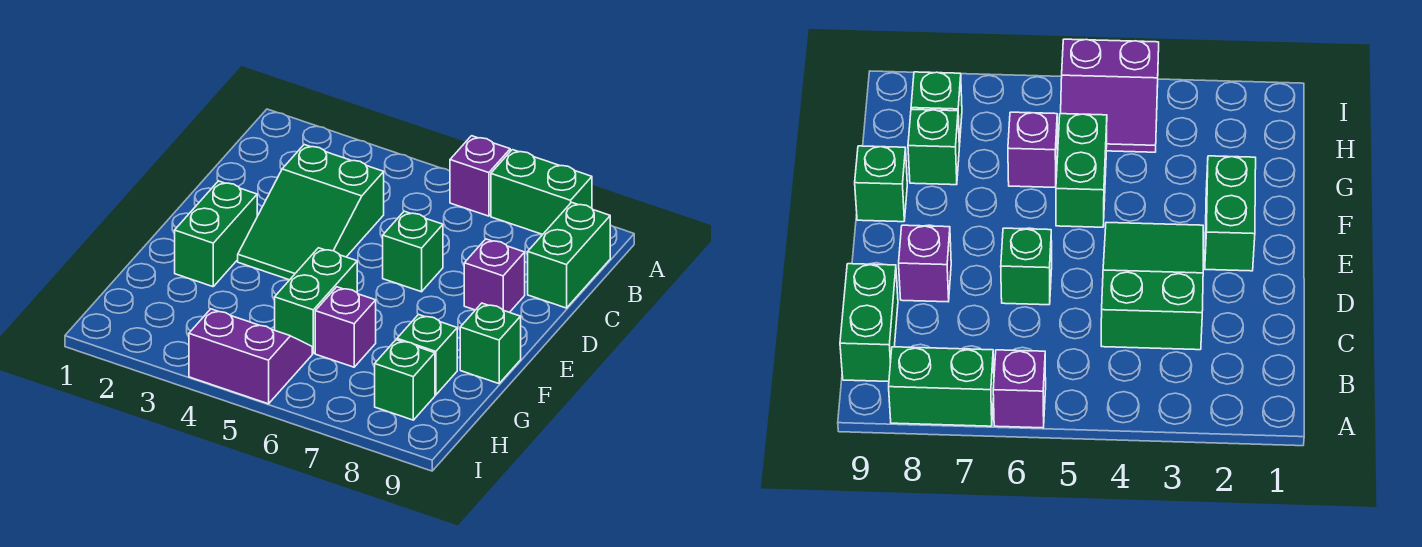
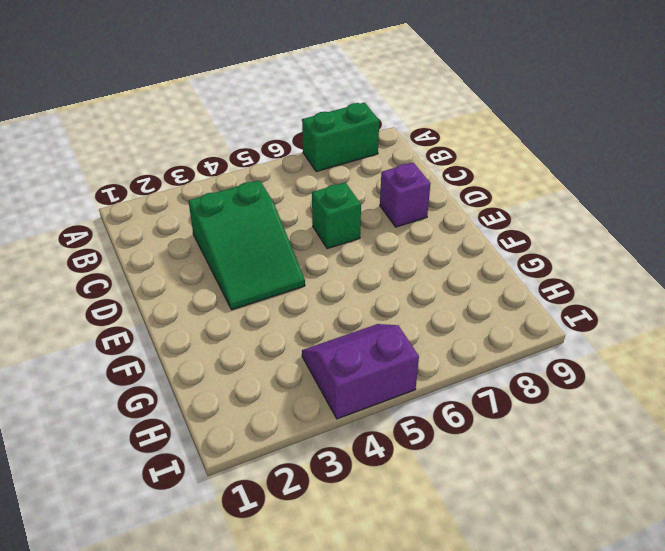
none -> purple 1x1 brick [450,136,510,216]
none -> green 1x2 brick [528,202,610,308]
none -> green 1x2 brick [175,181,257,287]

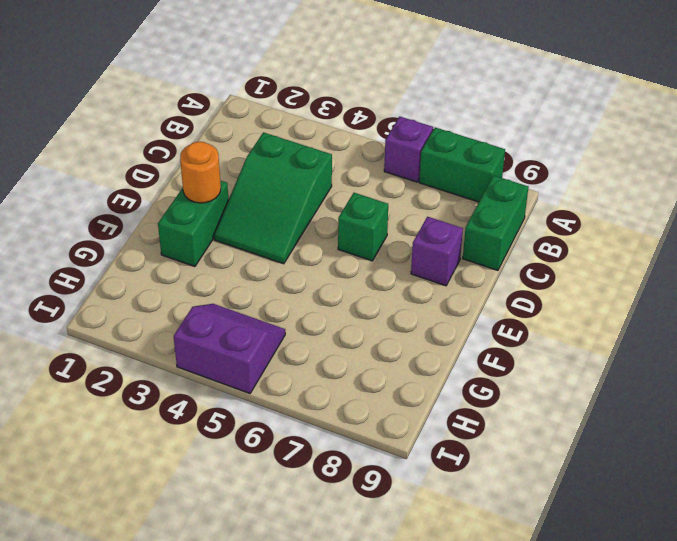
orange 1x1 round brick [180,142,221,203] -> none
none -> green 1x2 brick [275,248,357,353]
none -> green 1x1 brick [460,303,521,384]
none -> purple 1x1 brick [315,287,376,367]

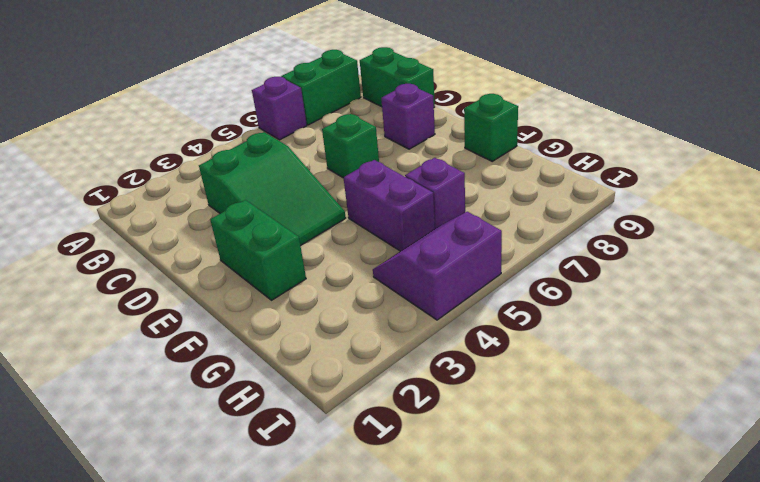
purple 1x2 brick [344,160,435,251] -> green 1x2 brick [275,248,357,353]
none -> green 1x1 brick [397,314,457,395]
none -> green 1x1 brick [375,340,435,420]

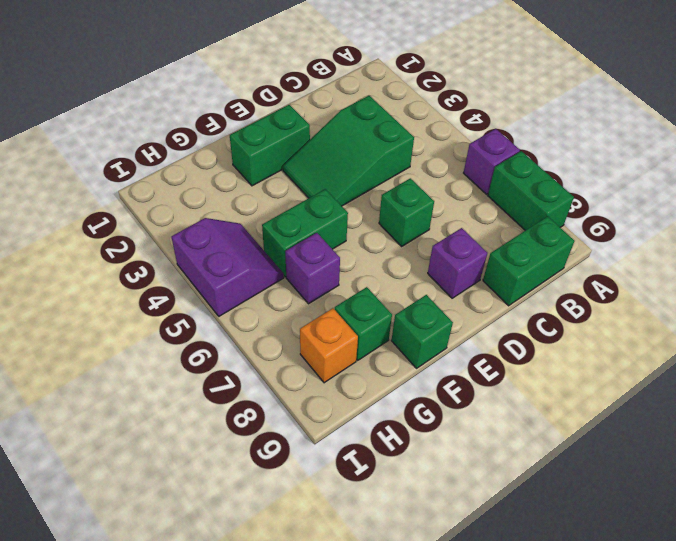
orange 1x1 brick [300,308,358,383] -> green 1x1 brick [375,340,435,420]

